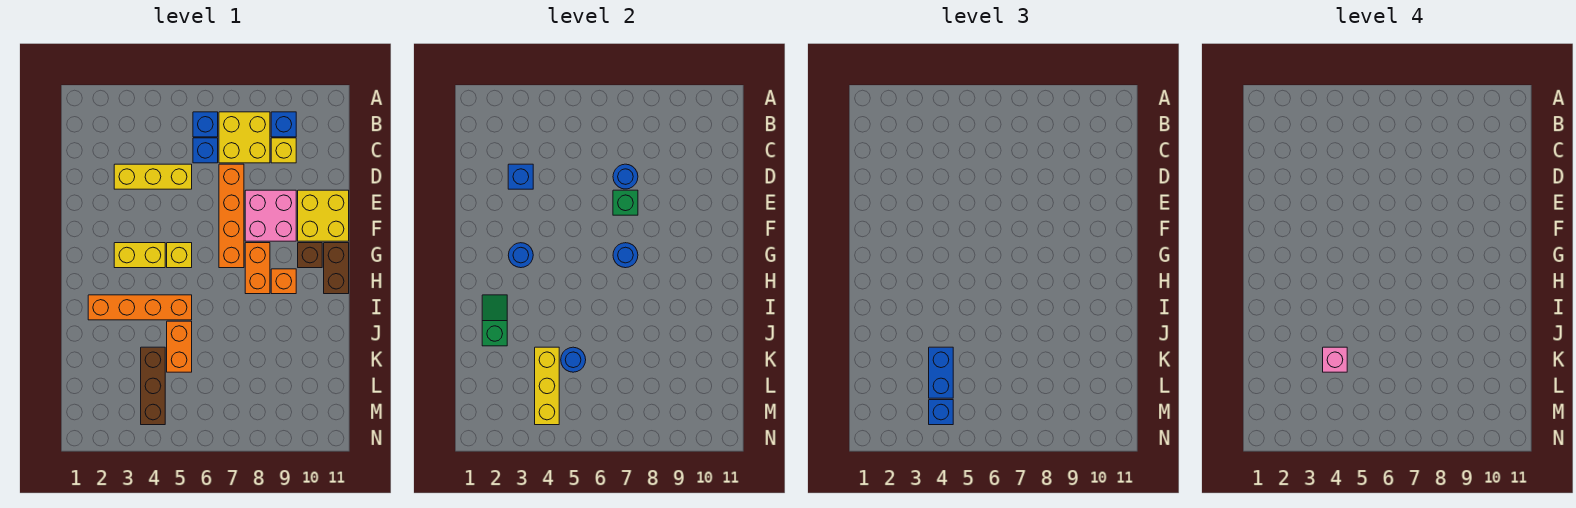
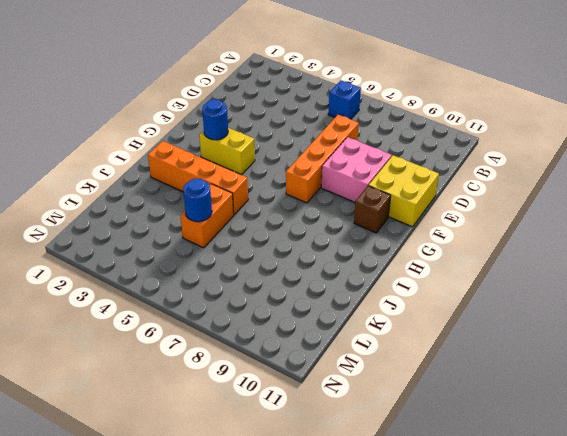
none -> yellow 2x2 brick [219,112,270,163]
none -> blue 1x1 brick [271,112,296,137]
none -> blue 1x1 brick [193,138,218,163]

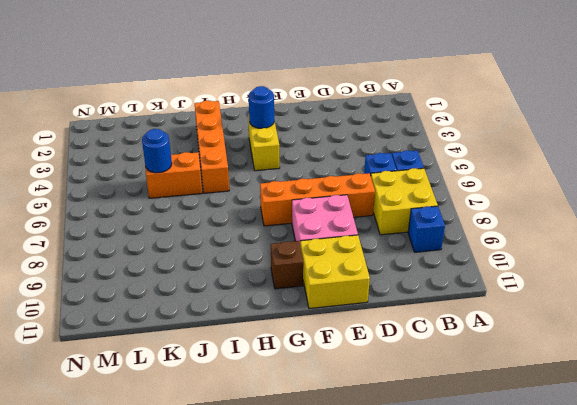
none -> yellow 1x1 brick [271,138,296,163]
none -> yellow 1x3 brick [114,164,192,189]
none -> yellow 1x1 brick [167,243,192,268]

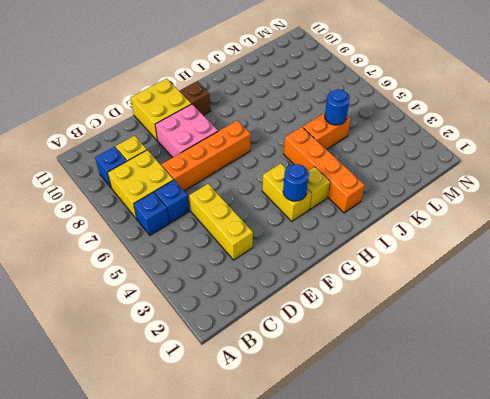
yellow 1x1 brick [307,167,330,209] -> yellow 1x1 brick moved to [167,243,192,268]
none -> orange 1x2 brick [245,243,270,294]
none -> brown 1x2 brick [324,243,349,294]
none -> orange 1x1 brick [271,269,296,294]

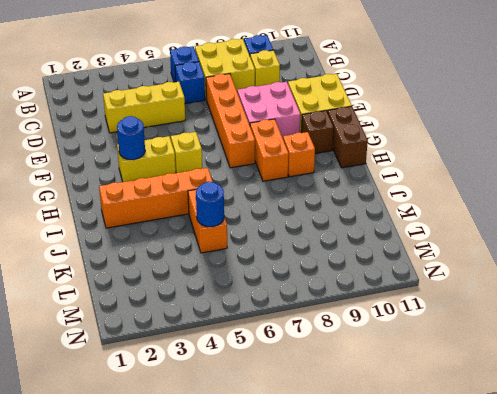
none -> brown 1x3 brick [141,347,165,425]
none -> blue 1x1 brick [508,164,533,189]
none -> blue 1x1 round brick [613,164,638,189]

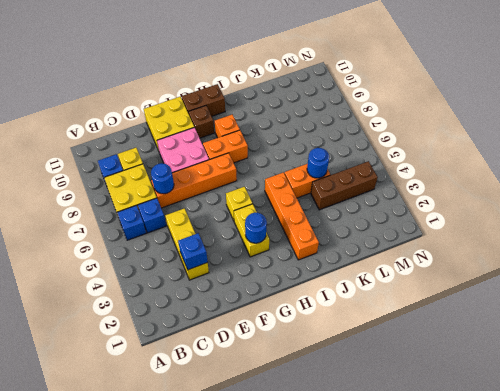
none -> green 1x1 brick [613,190,638,215]
none -> blue 1x1 round brick [613,243,638,268]
none -> green 1x2 slope [482,295,507,346]

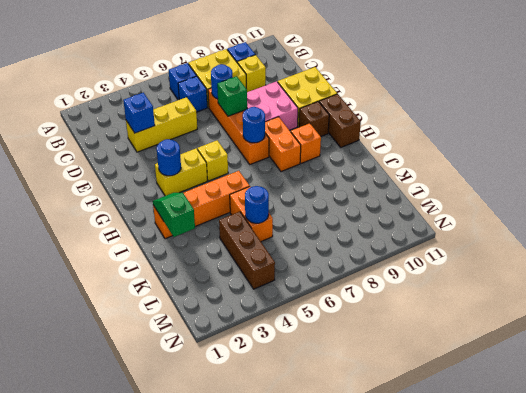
none -> yellow 1x3 brick [535,347,559,425]
none -> blue 1x2 brick [929,347,953,398]
none -> blue 1x1 brick [929,400,953,425]

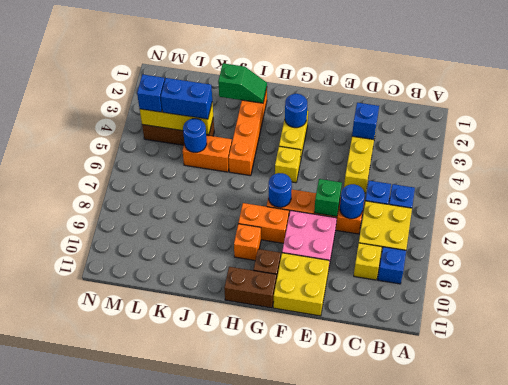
none -> pink 1x1 brick [1323,347,1347,372]

